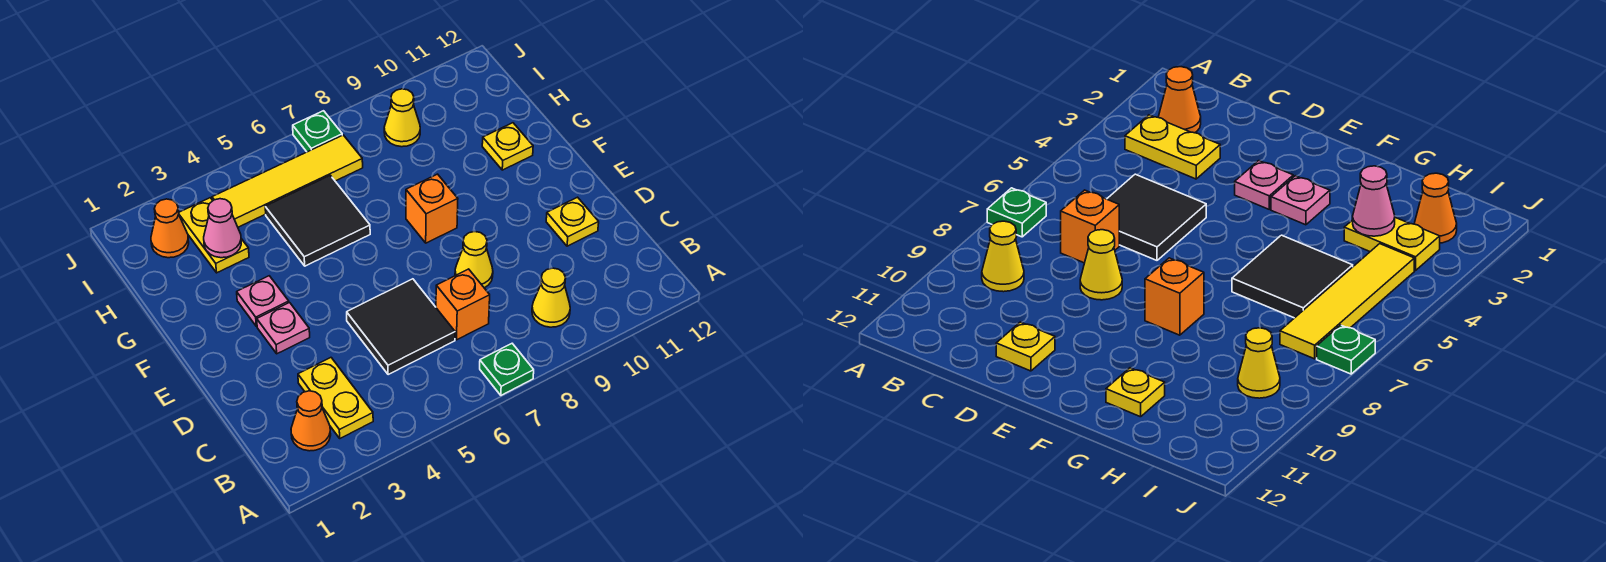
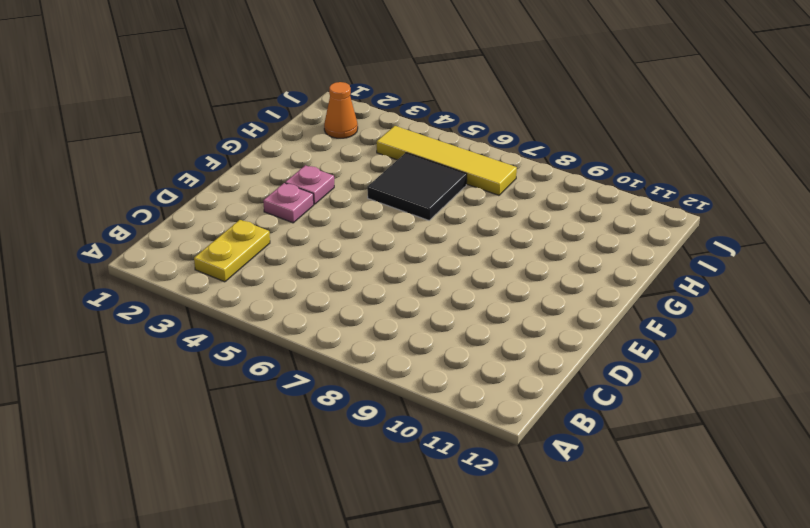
none -> green 1x1 plate [480,344,534,395]
none -> orange 1x1 cone [291,391,331,451]
none -> yellow 1x1 cone [532,268,570,327]

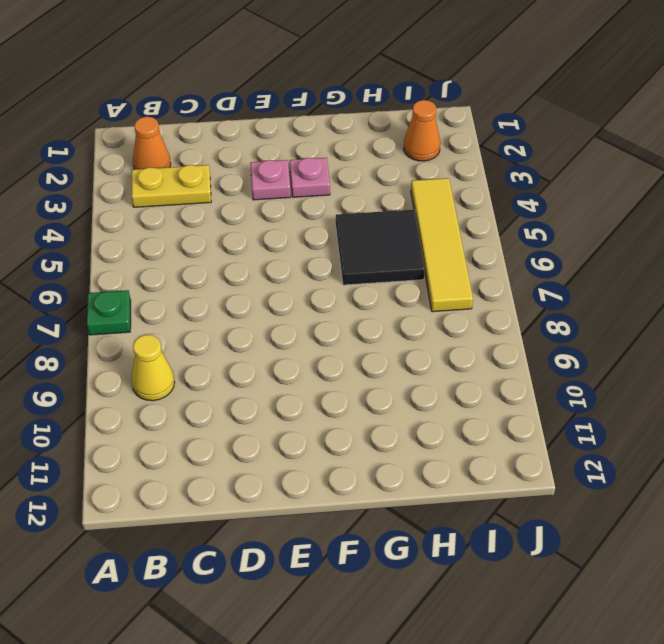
none -> black 2x2 tile [347,279,455,375]
none -> orange 1x1 brick [436,269,490,340]
none -> yellow 1x1 cone [455,232,493,288]

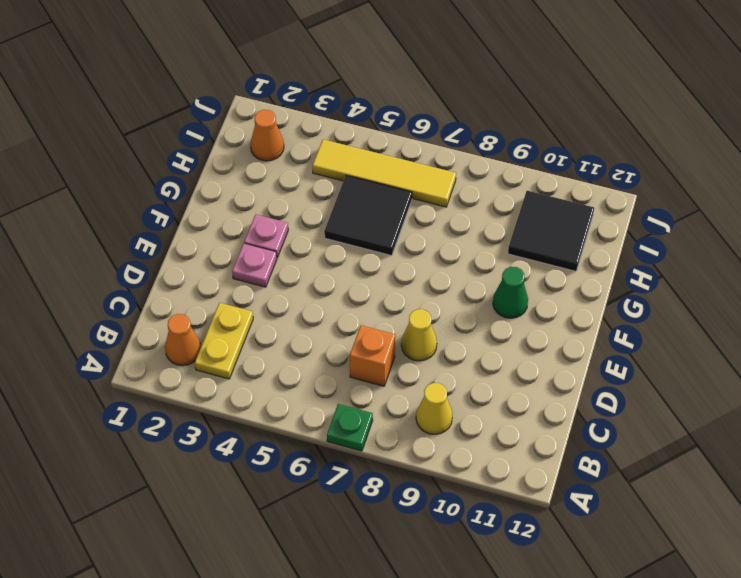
green 1x1 cone [493,267,528,318] -> none
black 2x2 tile [508,191,594,271] -> black 2x2 tile moved to [347,279,455,375]
none -> yellow 1x1 plate [546,197,599,246]
none -> orange 1x1 brick [406,174,458,243]
none -> yellow 1x1 plate [482,123,533,170]

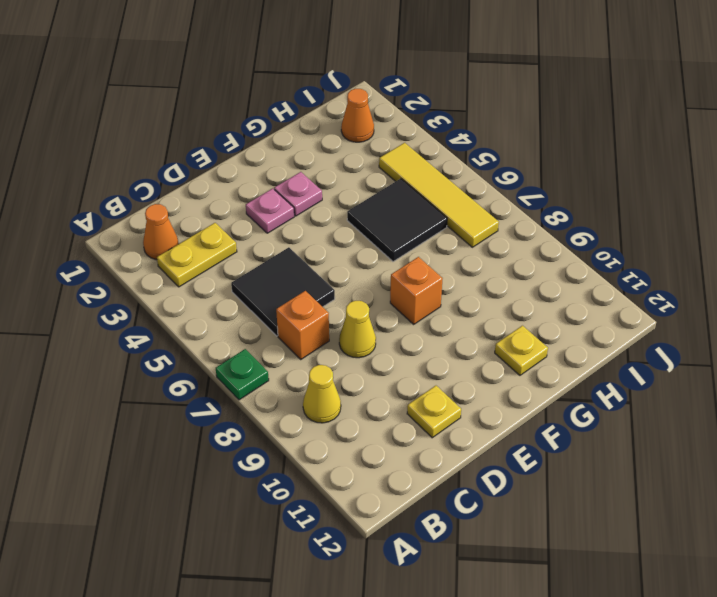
none -> yellow 1x2 plate [179,198,249,273]
none -> yellow 1x1 cone [384,89,420,147]
none -> green 1x1 plate [293,111,342,152]

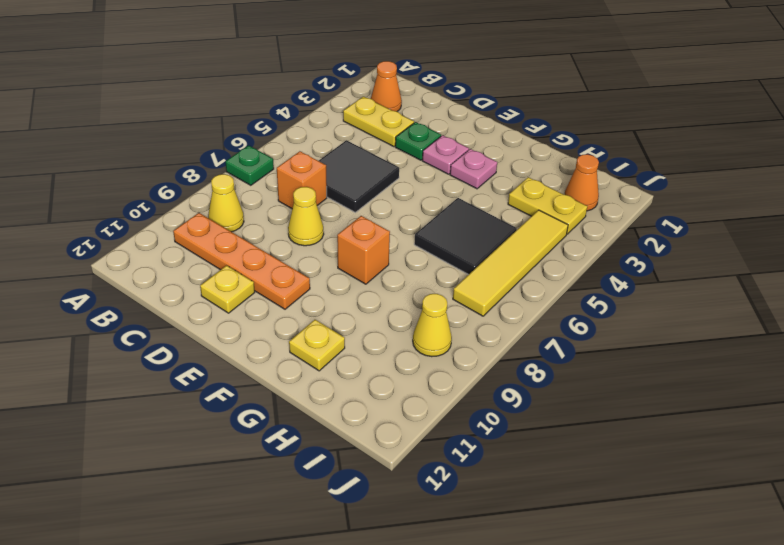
orange 1x4 plate [173,213,310,309] -> none
green 1x1 plate [395,122,441,160] -> green 1x1 plate moved to [293,111,342,152]
none -> pink 1x1 cone [204,199,241,258]

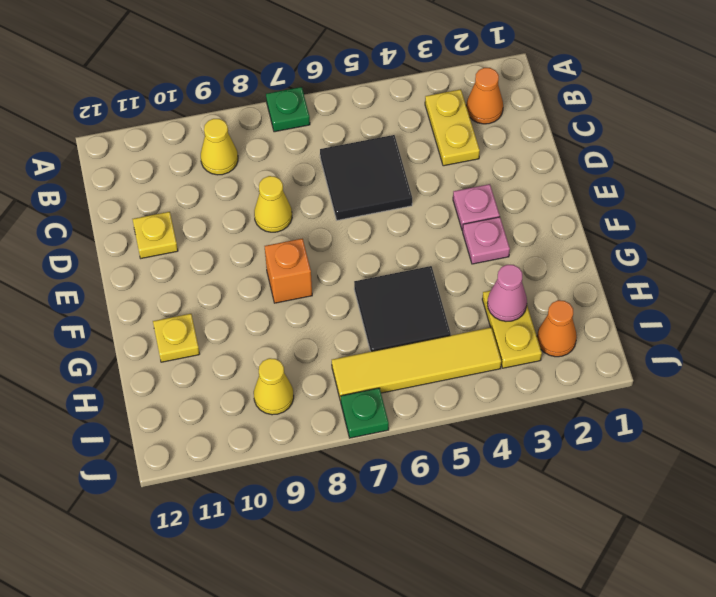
none -> orange 1x1 brick [436,269,490,340]

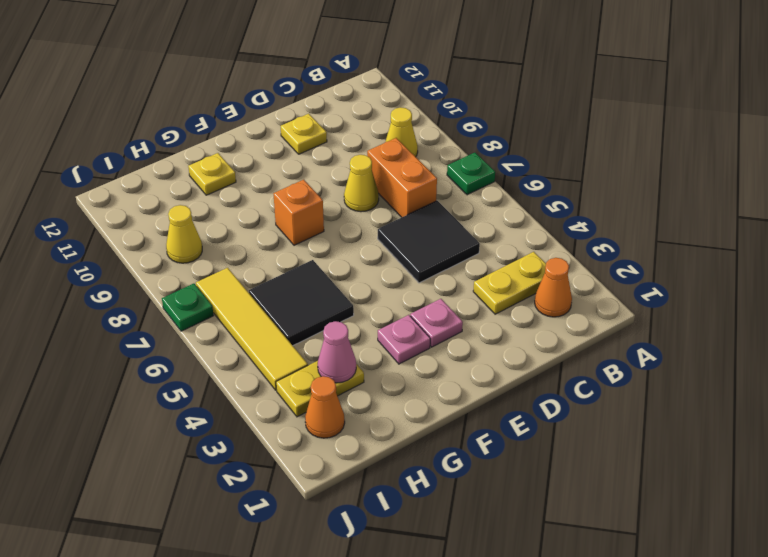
orange 1x2 brick [367,138,437,217] -> orange 1x1 brick [436,269,490,340]

